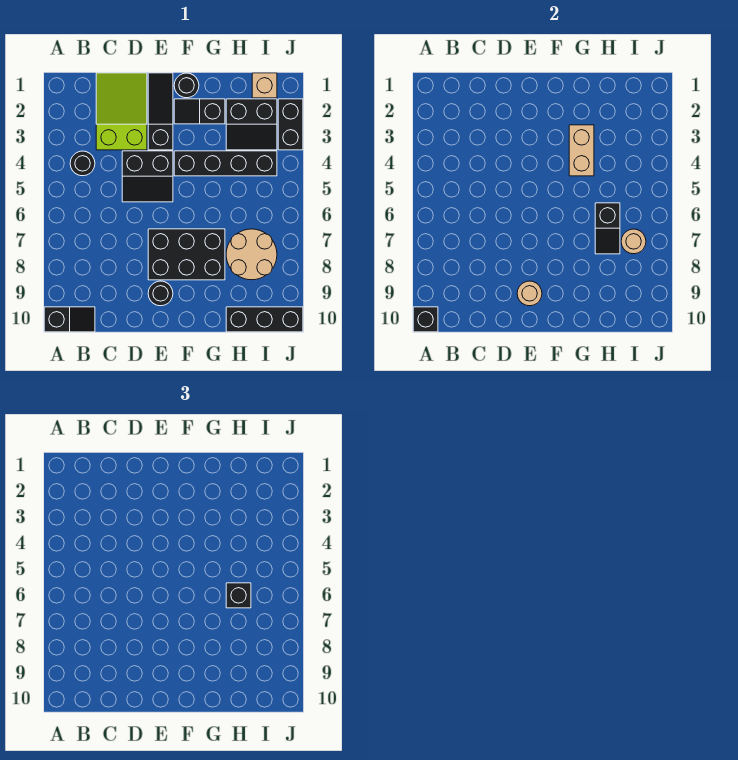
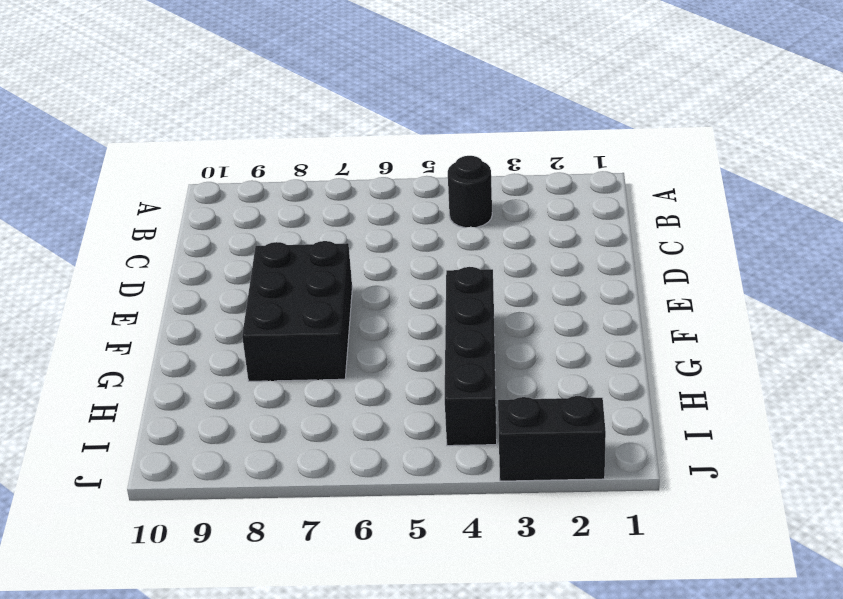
none -> black 1x2 slope [44,307,95,332]
none -> lime 2x3 slope [96,73,147,150]
none -> black 2x2 slope [122,151,173,202]

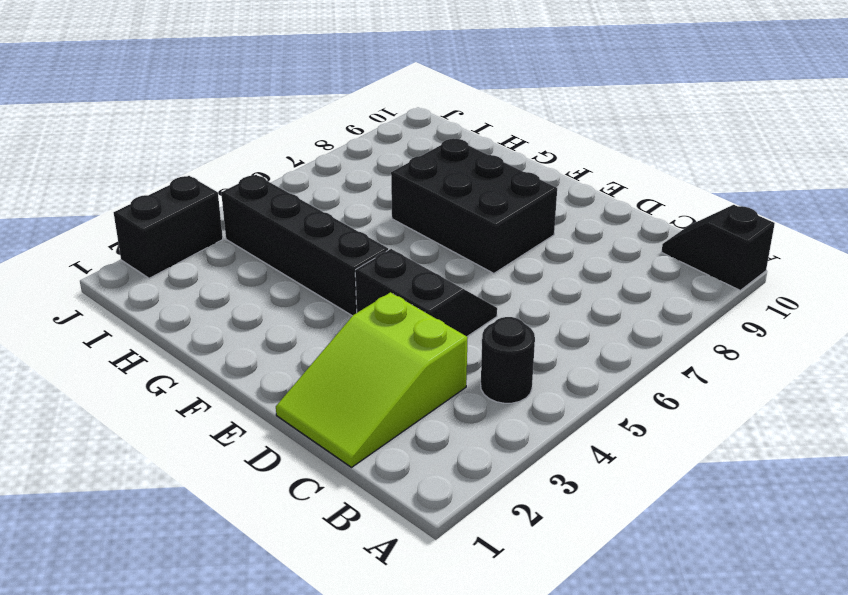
none -> black 1x3 slope [148,73,173,150]
none -> black 1x1 round brick [148,281,173,306]
none -> black 1x1 round brick [174,73,199,98]

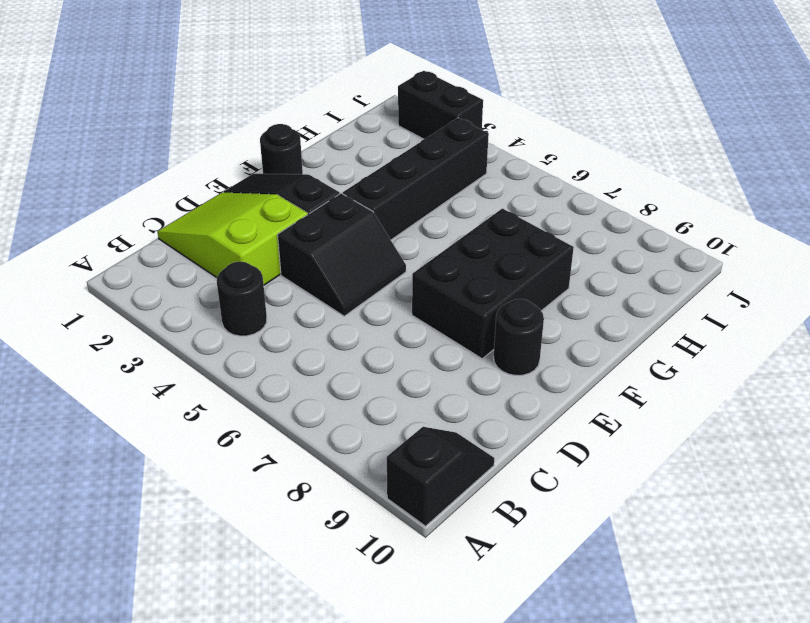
none -> black 1x2 slope [174,99,225,124]
none -> black 2x2 slope [226,99,277,150]
none -> tan 2x2 round brick [226,229,277,280]

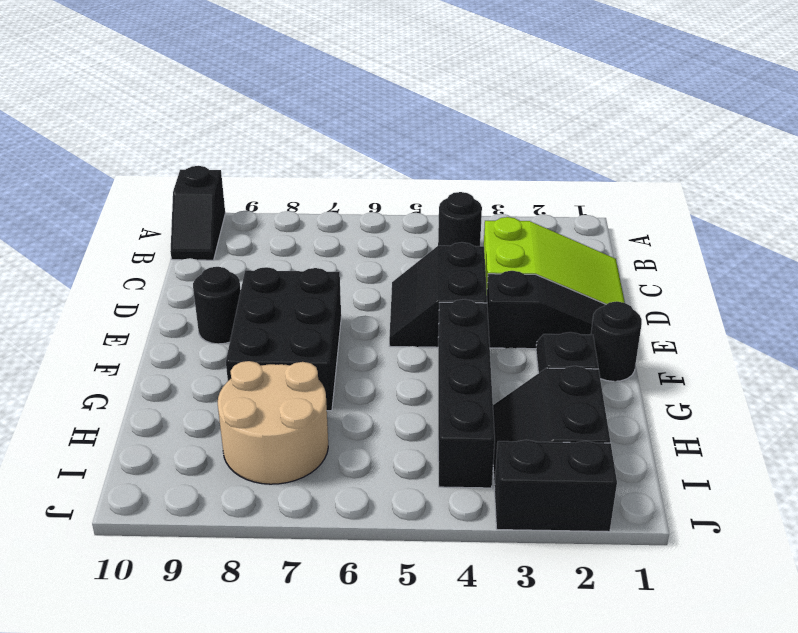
none -> black 1x3 brick [226,307,303,332]
none -> tan 1x1 brick [252,73,277,98]
none -> black 1x1 brick [413,307,438,332]

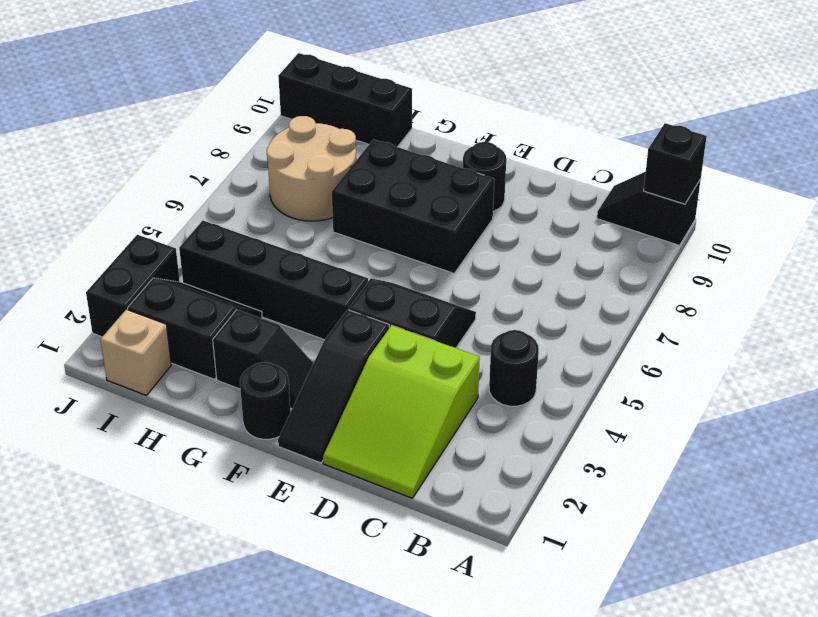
none -> tan 1x1 round brick [517,281,542,306]
none -> tan 1x2 brick [569,125,594,176]
none -> black 1x2 slope [595,203,620,254]

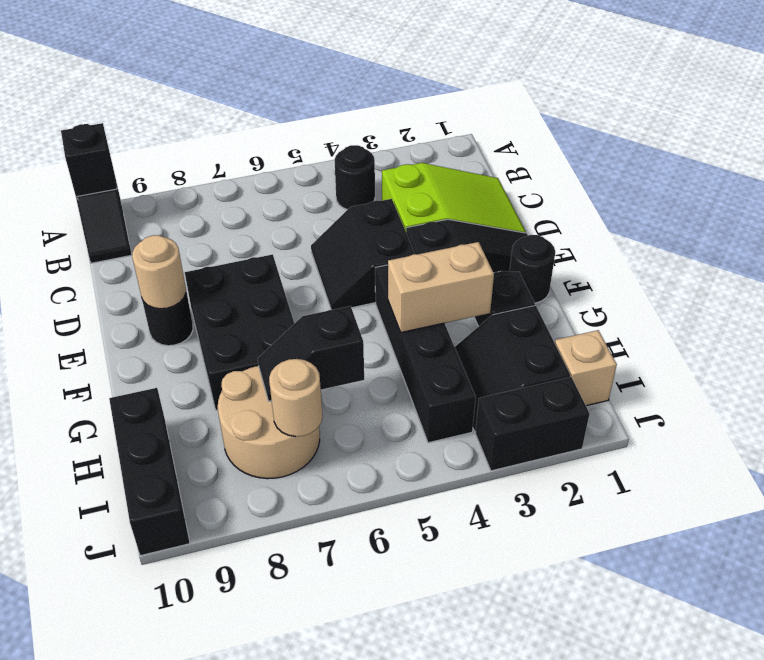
none -> black 1x1 brick [226,583,251,608]

